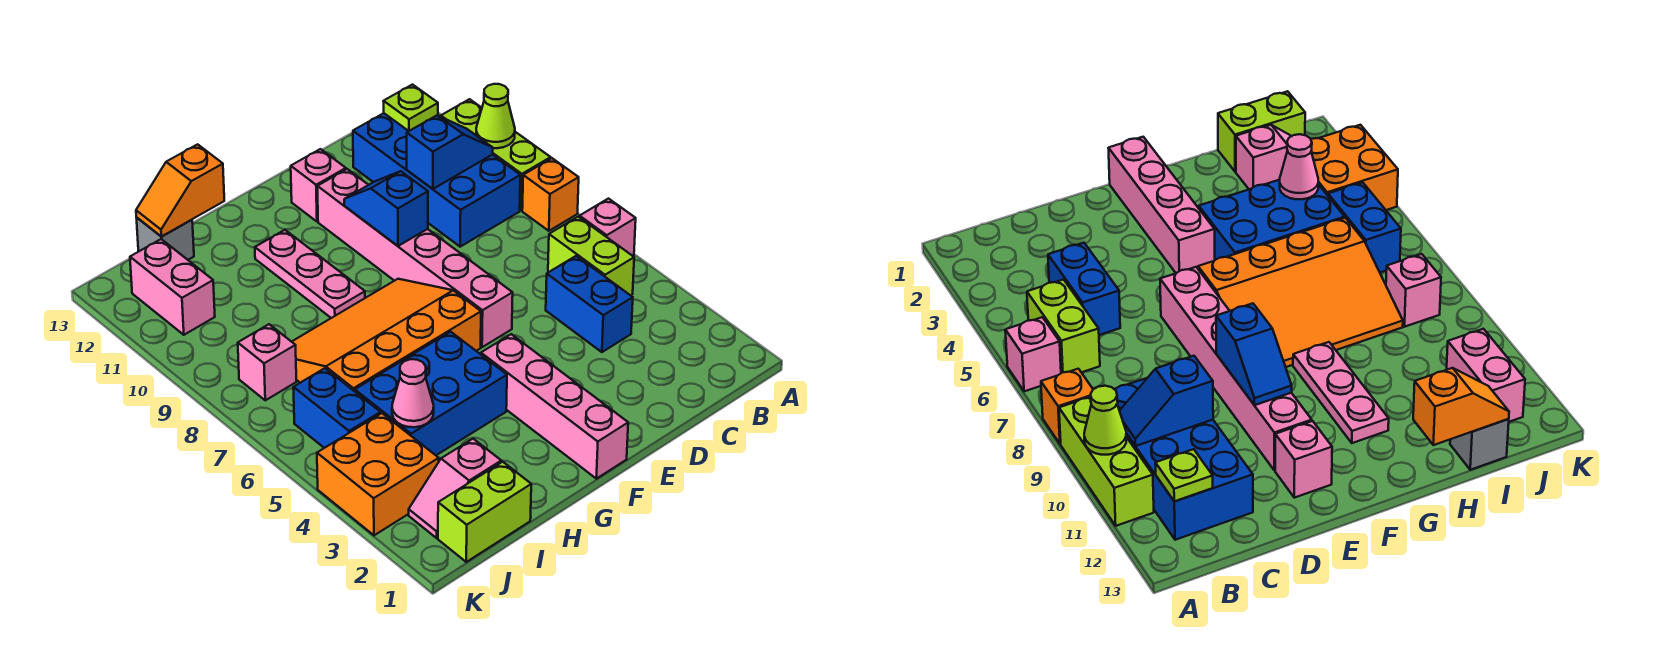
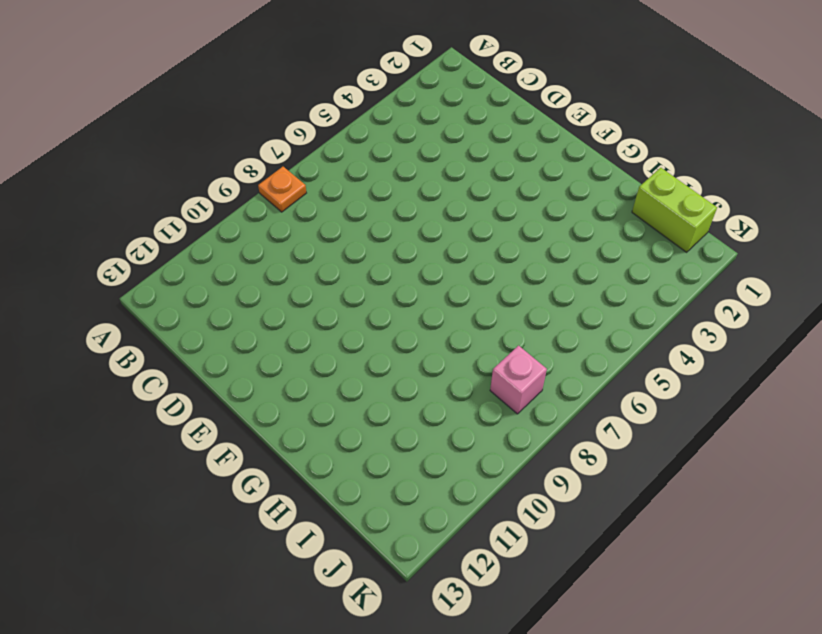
orange 1x1 plate [258,167,306,212] -> orange 1x1 brick [522,158,579,231]
none -> pink 1x1 brick [580,199,636,256]
none -> lime 1x3 brick [441,99,551,211]
none -> lime 1x2 brick [548,217,634,295]

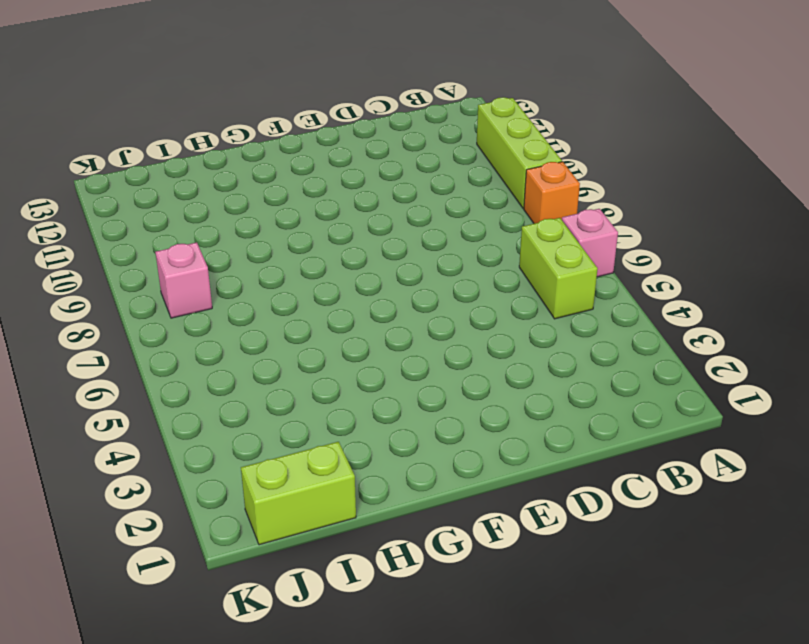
none -> blue 2x4 brick [353,113,520,247]
none -> blue 1x2 brick [546,256,633,352]
none -> pink 1x6 brick [317,169,513,347]

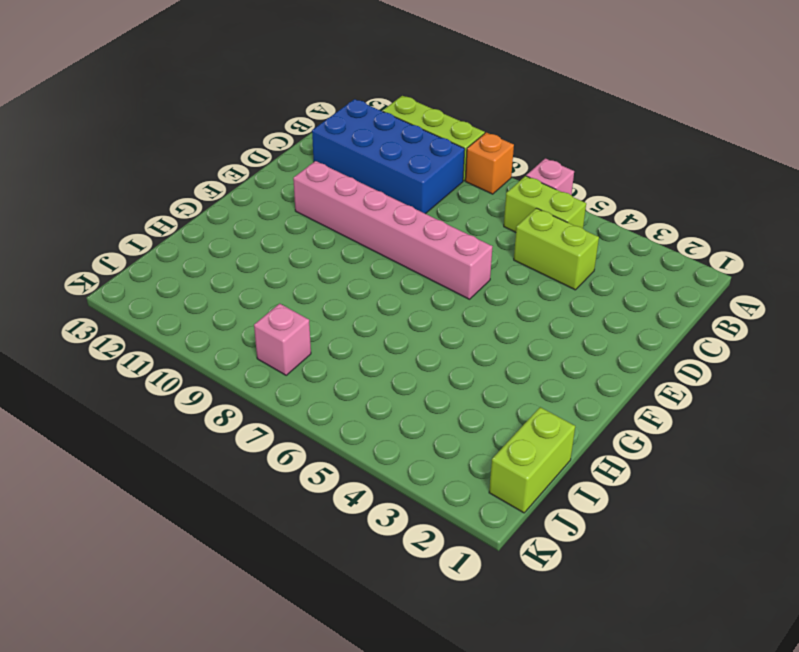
lime 1x2 brick [514,208,599,290] -> blue 1x2 brick [546,256,633,352]
none -> pink 1x1 brick [291,149,346,221]
none -> pink 1x4 brick [481,334,628,479]
none -> orange 3x4 slope [292,279,481,391]

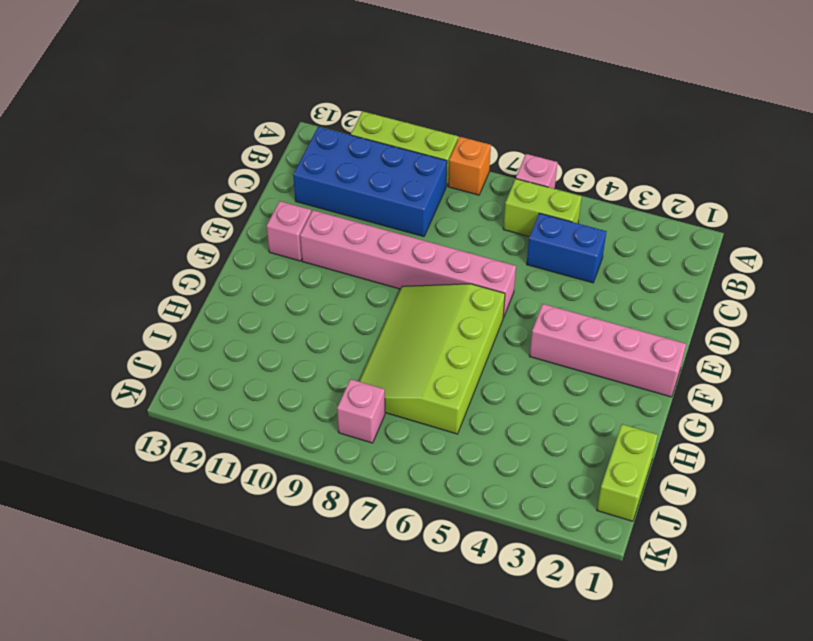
lime 3x4 slope [359,284,505,434] -> orange 3x4 slope [292,279,481,391]
none -> blue 2x3 brick [355,332,507,455]
none -> pink 1x3 plate [255,230,365,318]
none -> pink 1x2 slope [409,439,501,538]

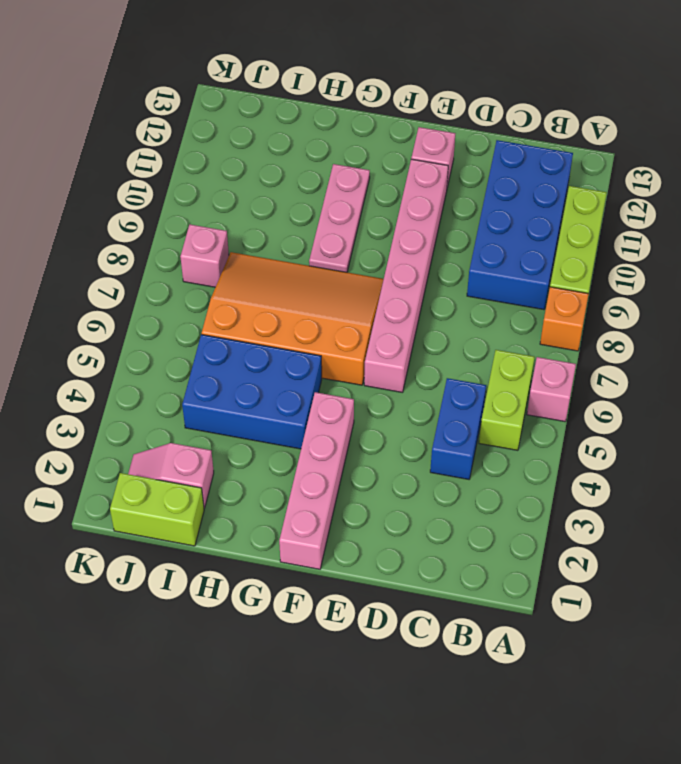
none -> grey 1x1 brick [137,218,194,260]
none -> orange 2x2 brick [317,413,439,535]
none -> blue 1x2 brick [293,368,381,448]

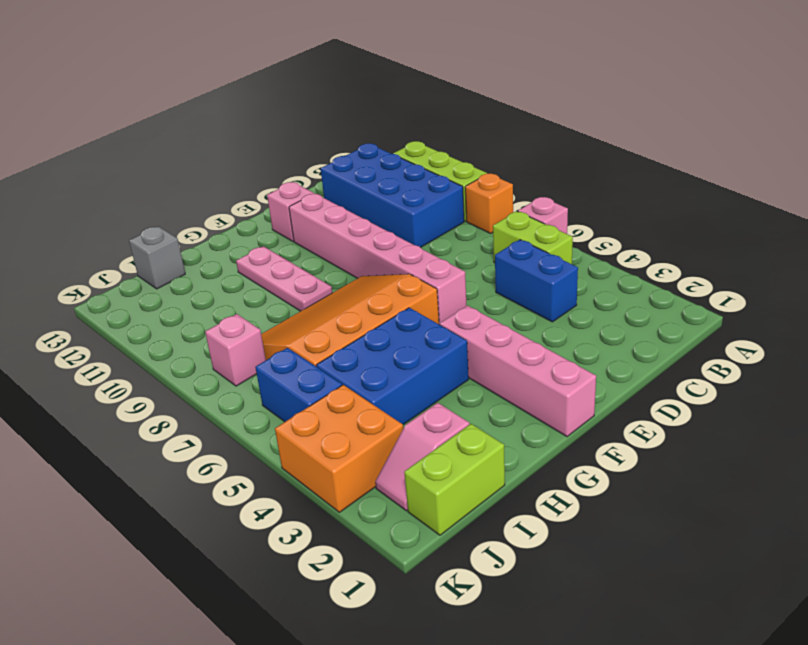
none -> pink 1x2 brick [130,239,215,335]
none -> lime 1x1 cone [476,84,515,148]
none -> blue 1x2 slope [407,115,493,189]

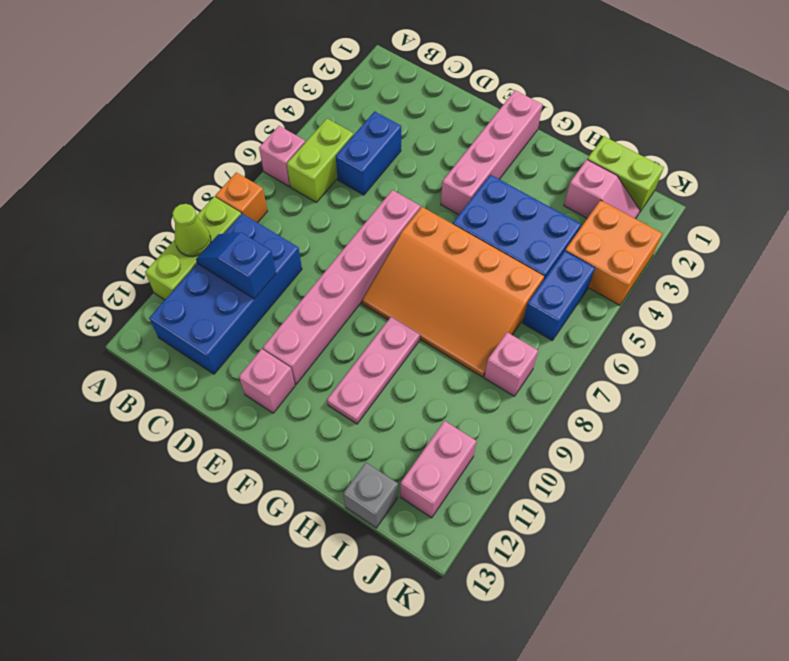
none -> lime 1x1 plate [383,85,438,131]
none -> blue 1x2 slope [344,171,428,246]
none -> orange 1x2 slope [136,144,224,236]

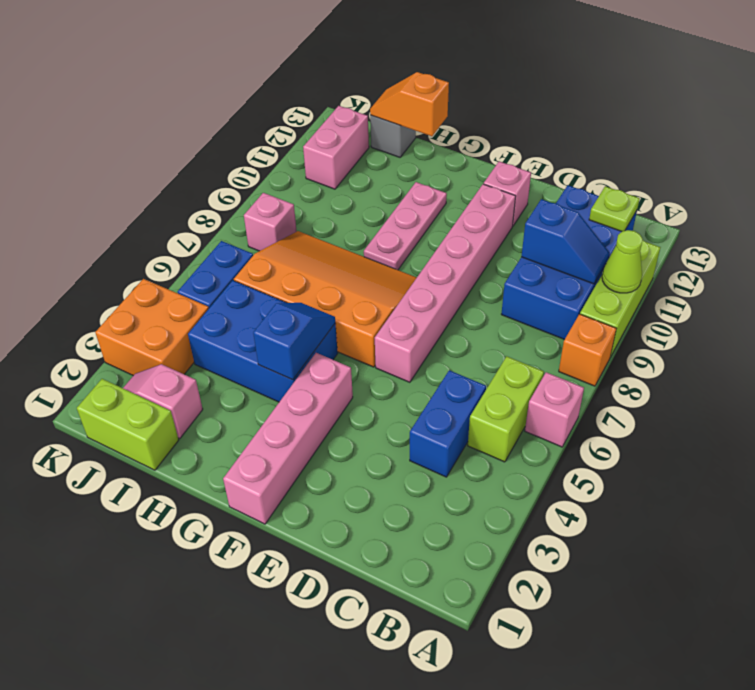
blue 1x2 slope [253,303,335,380] -> blue 1x2 slope moved to [344,171,428,246]
none -> pink 1x1 cone [392,359,434,427]

